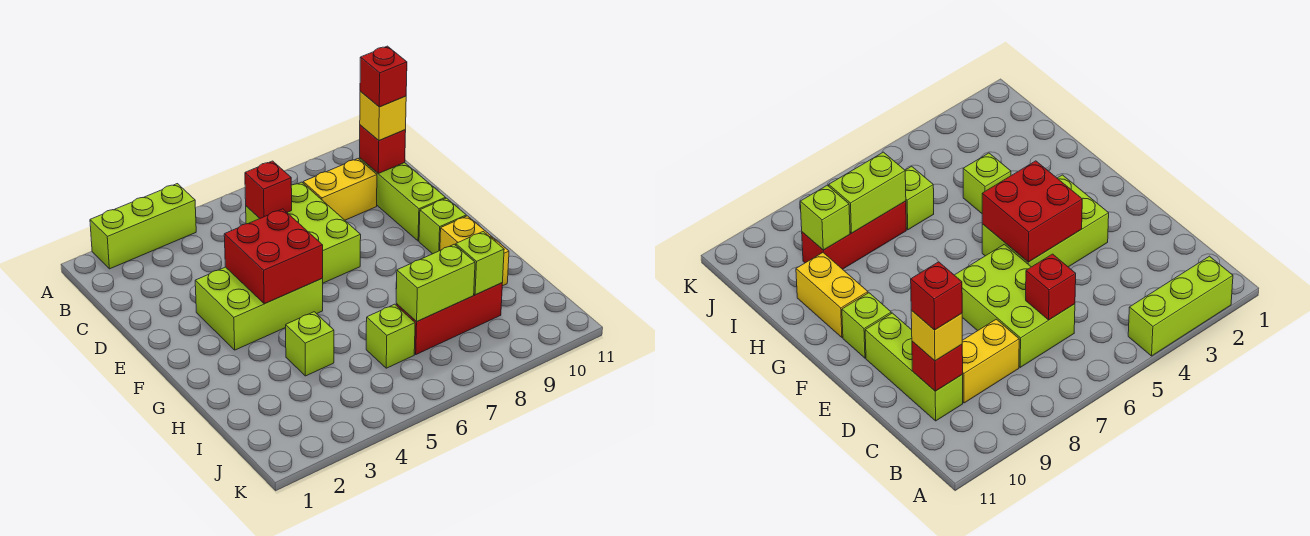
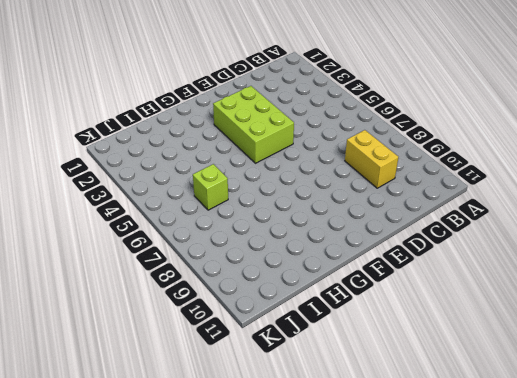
none -> lime 1x3 brick [90,184,196,269]
none -> lime 2x3 brick [246,182,361,283]
none -> lime 1x3 brick [359,158,446,241]

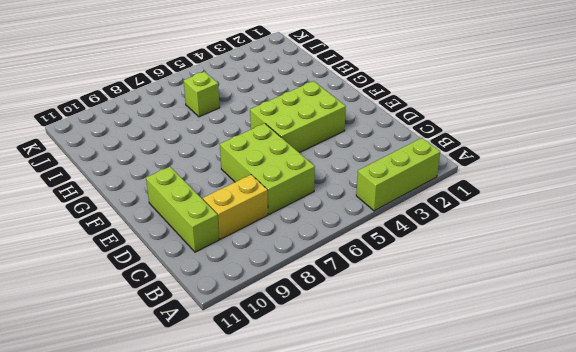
none -> lime 1x1 brick [419,198,466,254]
none -> yellow 1x2 brick [440,216,509,286]
none -> lime 1x1 brick [286,312,334,376]

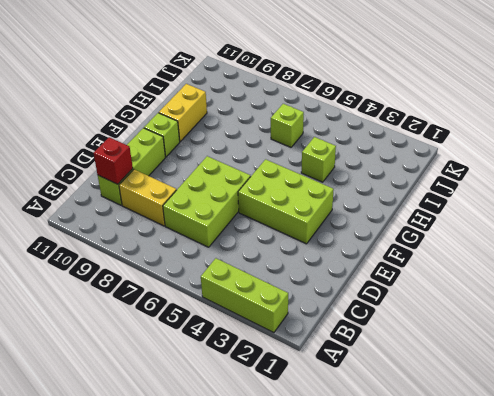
none -> red 1x3 brick [396,283,502,354]
none -> red 1x1 brick [245,161,292,218]
none -> red 2x2 brick [224,209,323,304]

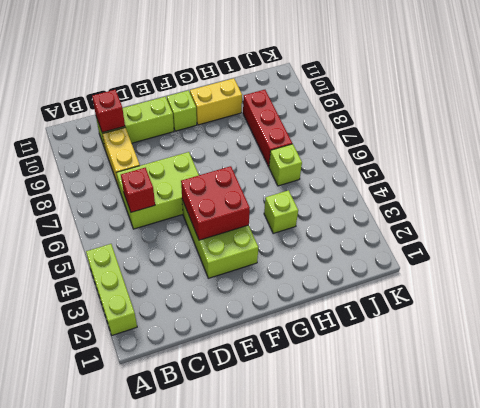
none -> lime 1x2 brick [396,244,475,322]
none -> lime 1x1 brick [456,232,504,295]
none -> yellow 1x1 brick [360,92,406,140]

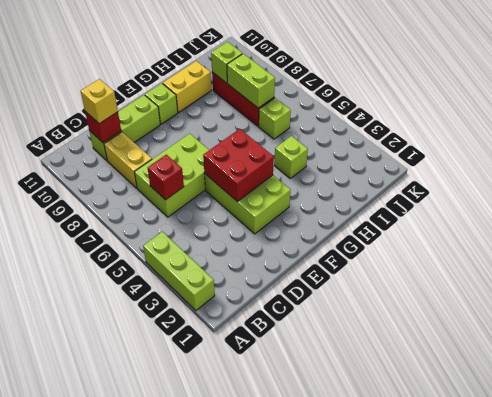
none -> red 1x1 brick [360,46,407,107]

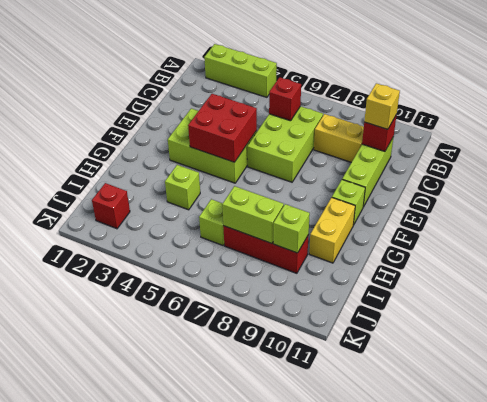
red 1x1 brick [92,183,130,229] -> red 1x1 brick moved to [360,46,407,107]

